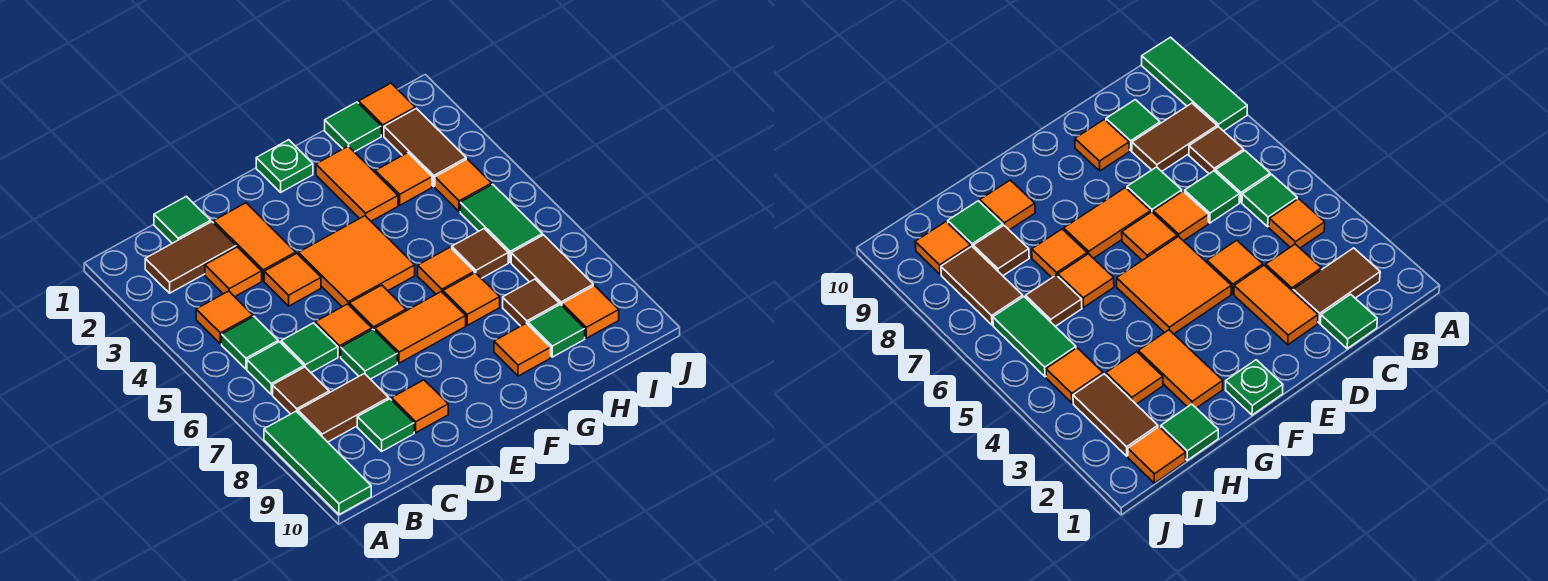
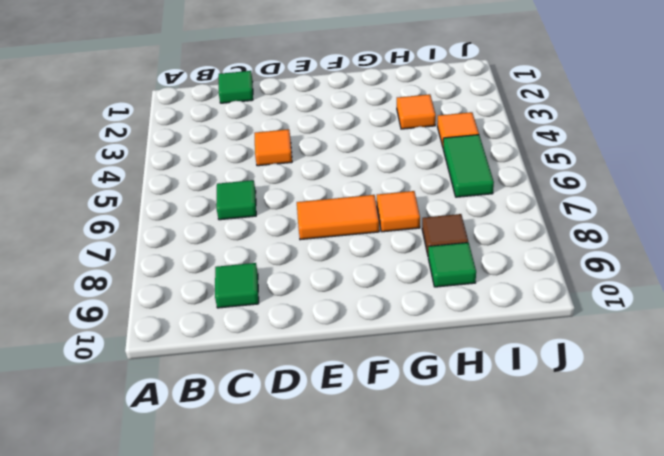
none -> green 1x3 tile [264,411,371,514]
none -> brown 1x2 tile [145,222,236,293]
none -> orange 1x1 tile [196,291,253,344]
none -> green 1x1 tile [222,317,278,369]

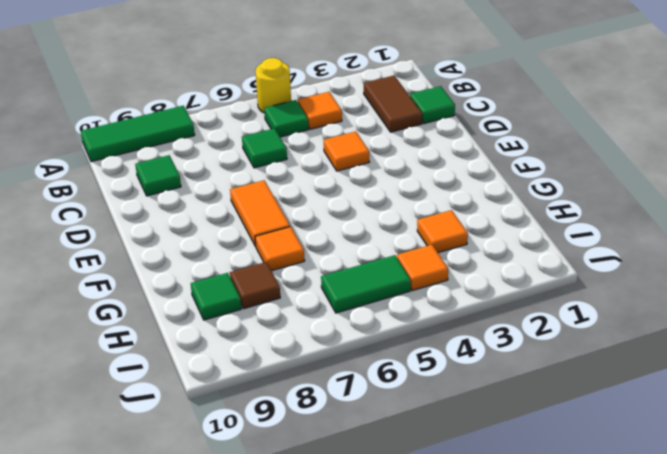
yellow 1x1 round brick [255,58,291,113] -> none
none -> green 1x1 tile [247,342,304,394]
none -> brown 1x1 tile [273,367,329,414]
none -> brown 1x2 tile [298,374,389,442]
none -> orange 1x1 tile [205,247,262,297]

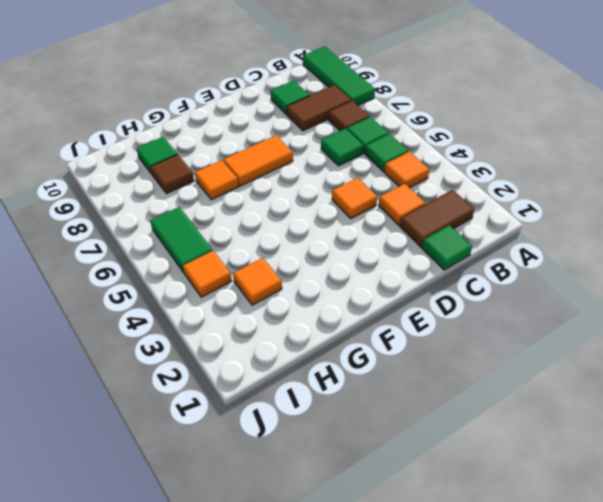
none -> orange 1x2 tile [214,203,296,281]
none -> orange 1x1 tile [315,304,372,357]
none -> green 1x1 tile [341,329,397,379]
none -> orange 1x1 tile [392,380,448,433]

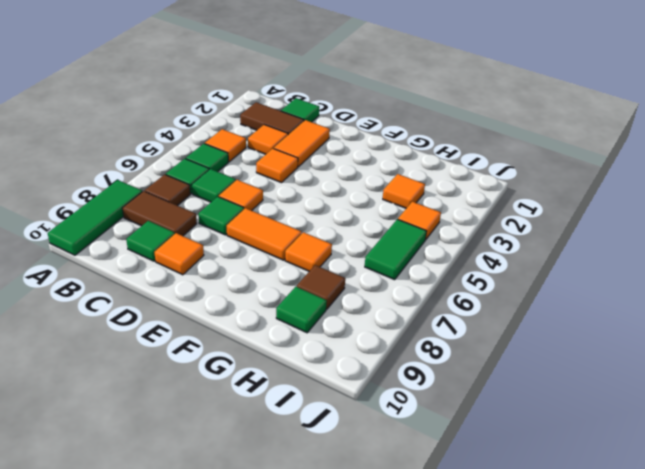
none -> orange 2x2 tile [299,216,415,307]
none -> orange 1x1 tile [349,285,406,330]
none -> green 1x1 plate [256,140,313,192]
none -> orange 1x2 tile [316,146,398,221]

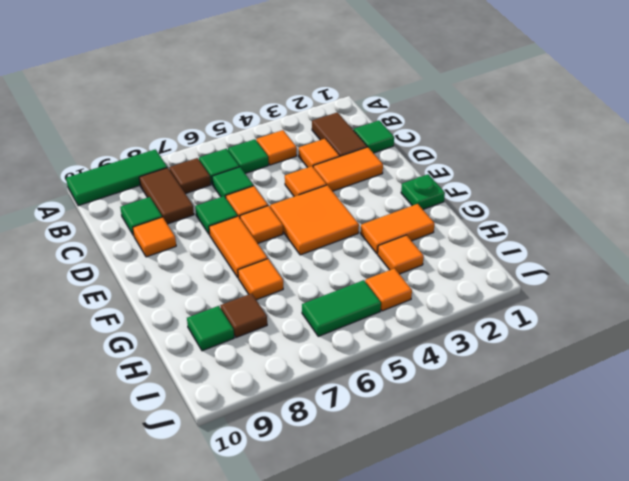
none -> orange 1x1 tile [418,248,474,294]
none -> orange 1x1 tile [494,323,551,376]
none -> green 1x1 tile [325,102,381,152]
none -> brown 1x1 tile [452,229,508,278]

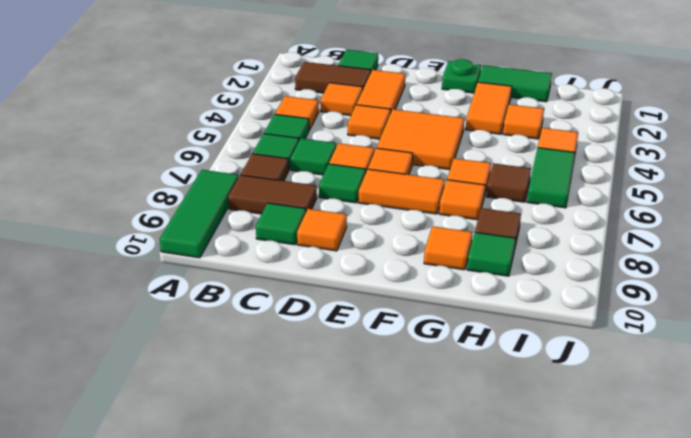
green 1x2 tile [478,65,552,102] -> green 1x1 tile [325,102,381,152]
none -> orange 1x1 tile [359,83,415,136]
none -> brown 1x2 tile [384,109,466,186]
none -> brown 1x2 tile [511,235,593,305]
none -> orange 1x1 tile [562,286,619,338]

